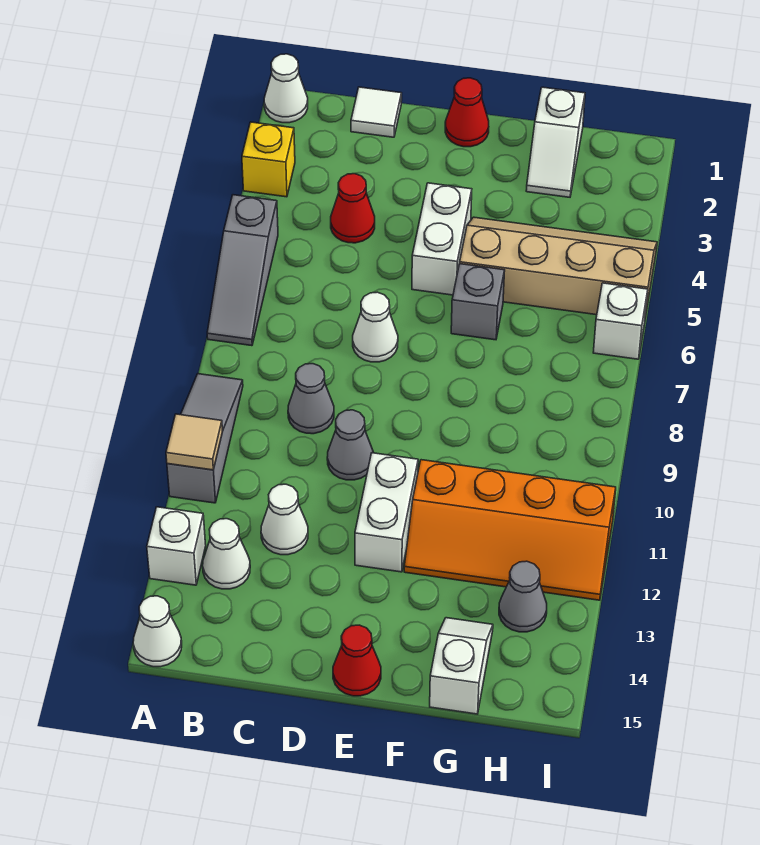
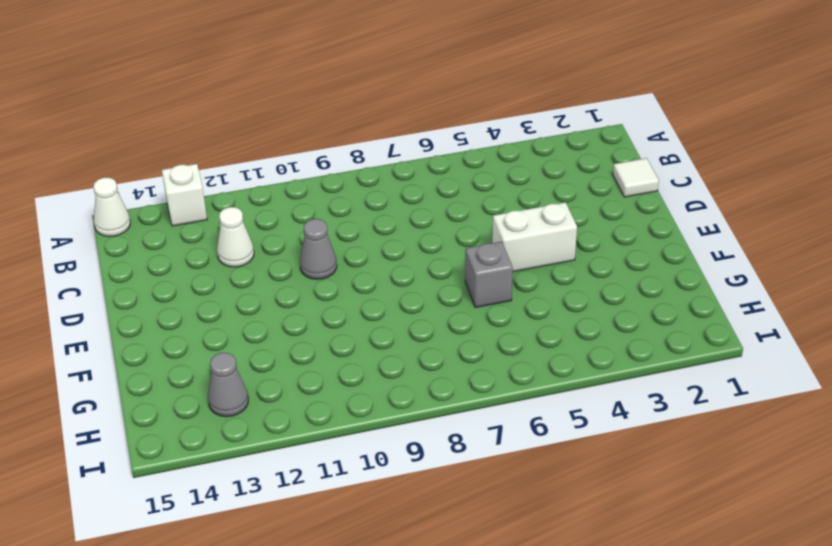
none -> white 1x1 cone [264,54,308,123]
none -> yellow 1x1 brick [242,122,295,197]
none -> grey 1x3 slope [207,195,278,346]

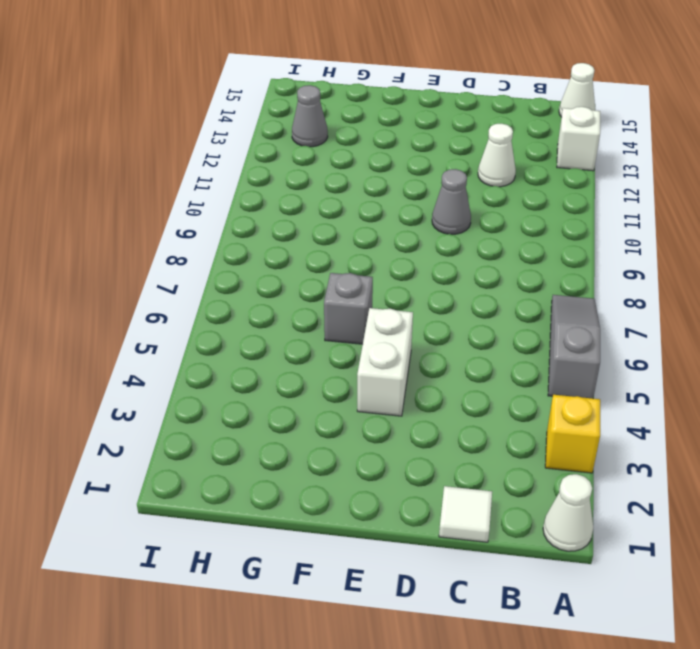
none -> grey 1x3 slope [167,374,243,503]
none -> white 1x1 cone [203,519,250,589]
none -> red 1x1 cone [331,174,375,243]

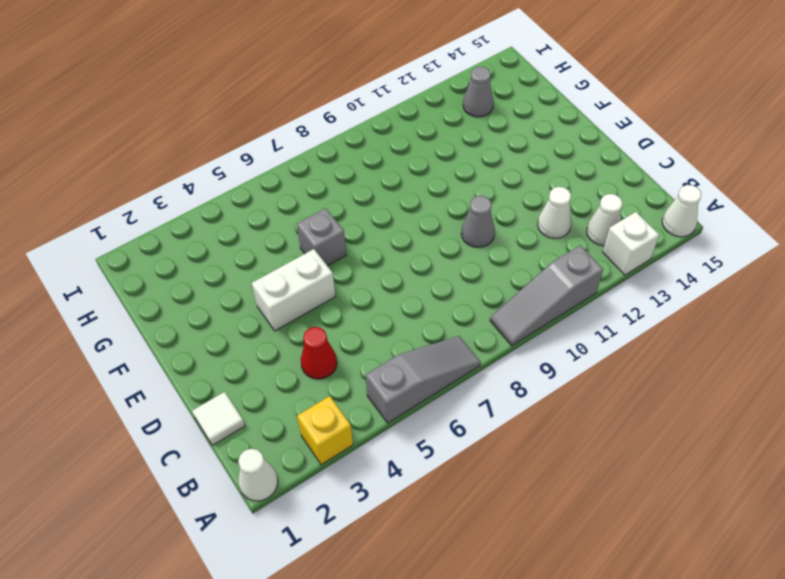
none -> grey 1x1 cone [288,364,334,434]
none -> white 1x1 cone [353,292,398,362]
none -> red 1x1 cone [445,78,489,147]

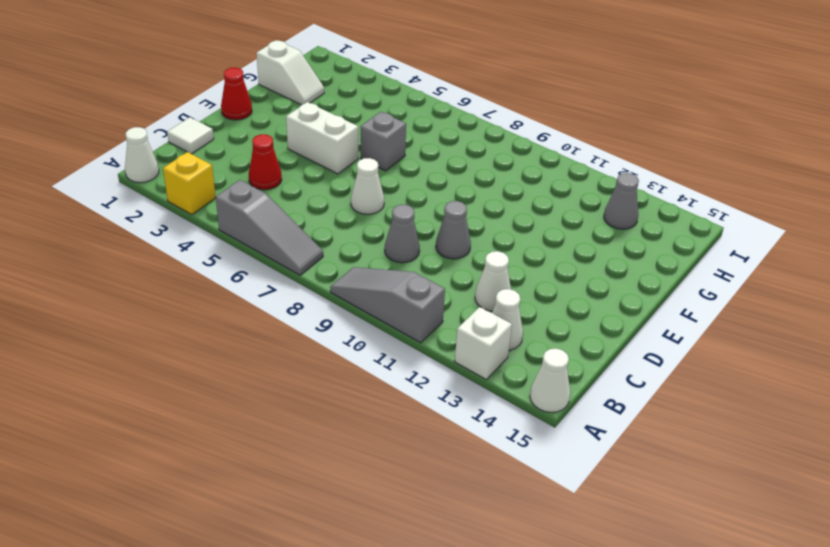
none -> white 1x2 brick [355,453,418,572]
none -> red 1x1 cone [333,625,381,696]
none -> tan 2x4 slope [460,217,657,317]

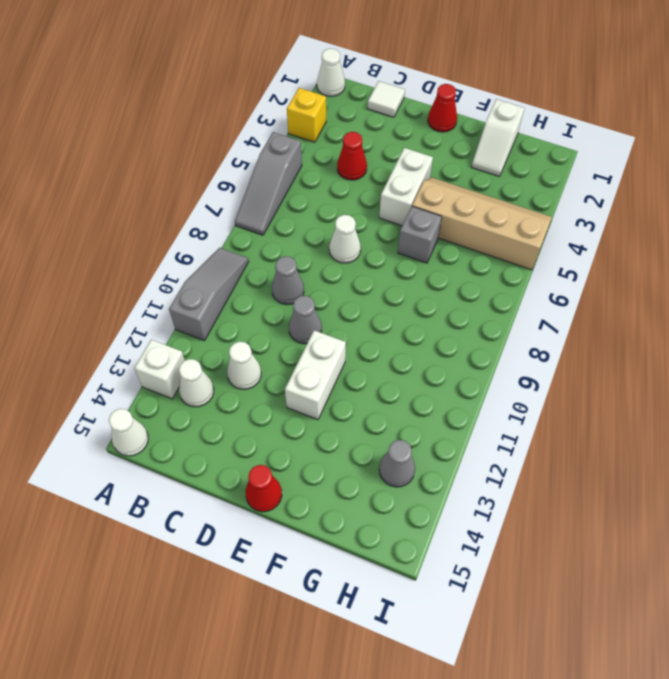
none -> orange 2x4 slope [404,460,616,600]
none -> white 1x2 slope [430,618,493,714]
none -> white 1x1 brick [593,283,648,359]

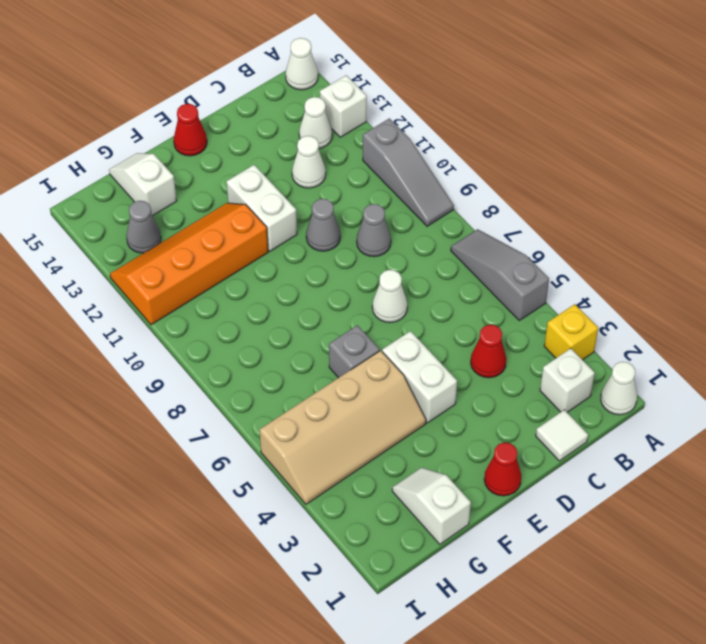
white 1x1 brick [540,348,595,412] -> white 1x1 brick moved to [593,283,648,359]
white 1x2 slope [109,153,177,216] -> white 1x2 slope turned to [430,618,493,714]
none -> tan 1x1 tile [166,414,223,470]

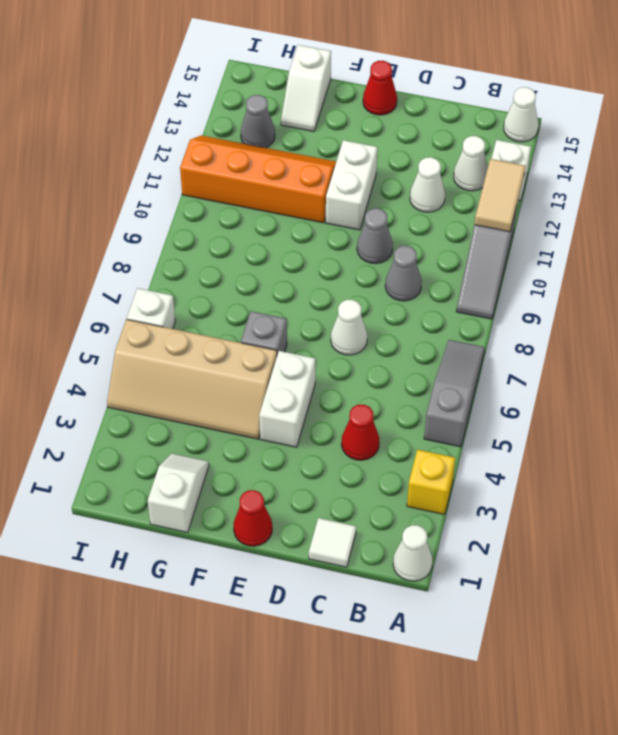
tan 1x2 tile [475,159,525,232] -> tan 1x1 tile [166,414,223,470]

